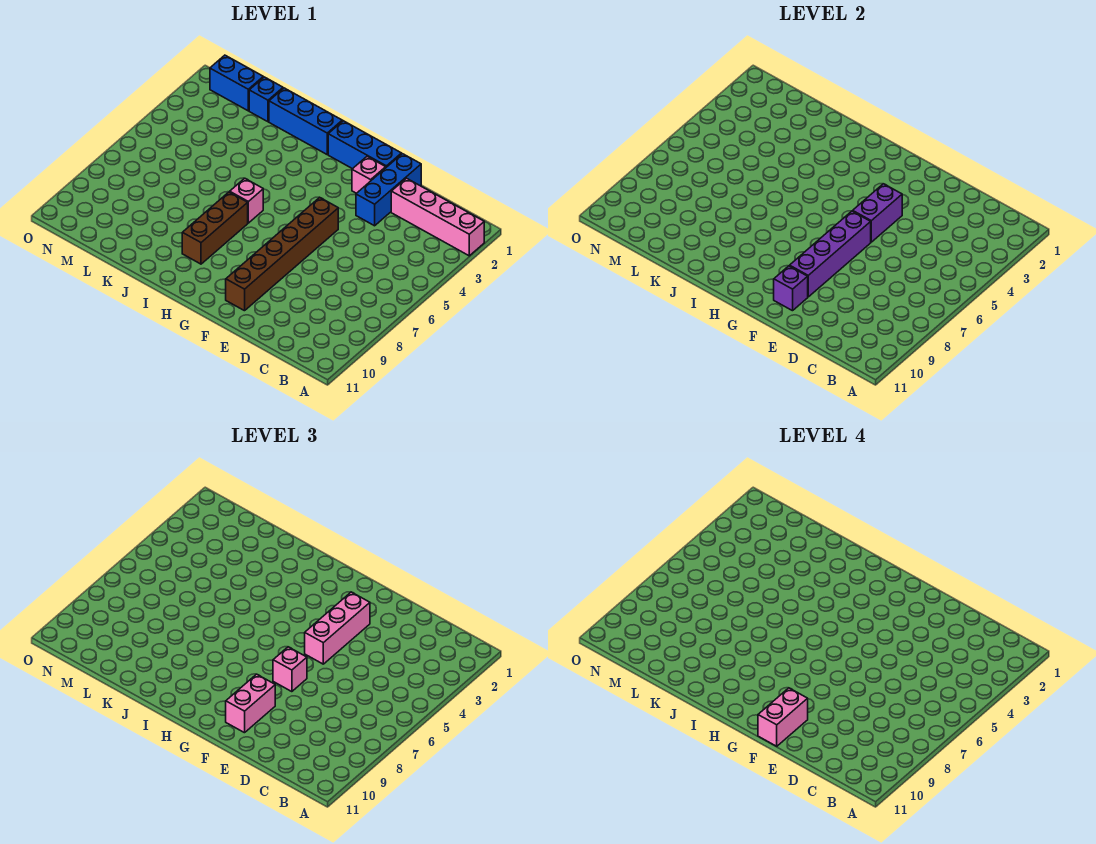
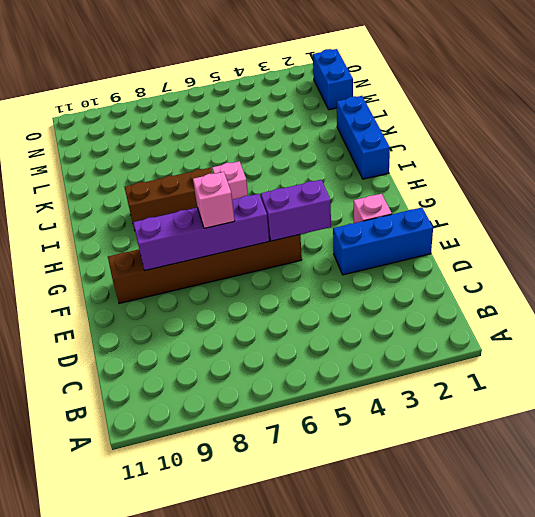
none -> pink 1x4 brick [391,178,484,256]
none -> blue 1x3 brick [328,121,401,169]
none -> blue 1x1 brick [249,77,283,122]

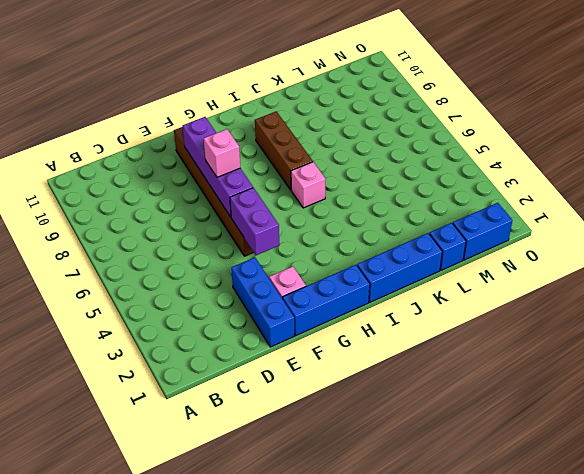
none -> pink 1x4 brick [391,178,484,256]
none -> purple 1x1 brick [774,266,808,311]
none -> pink 1x3 brick [305,592,370,664]

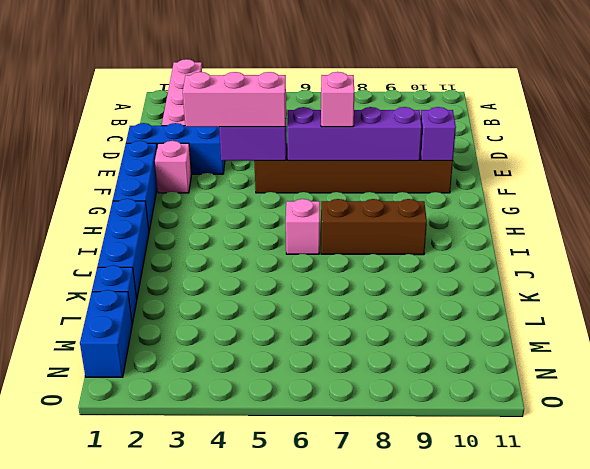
none -> pink 1x2 brick [226,674,275,733]
none -> pink 1x2 brick [758,688,808,746]

